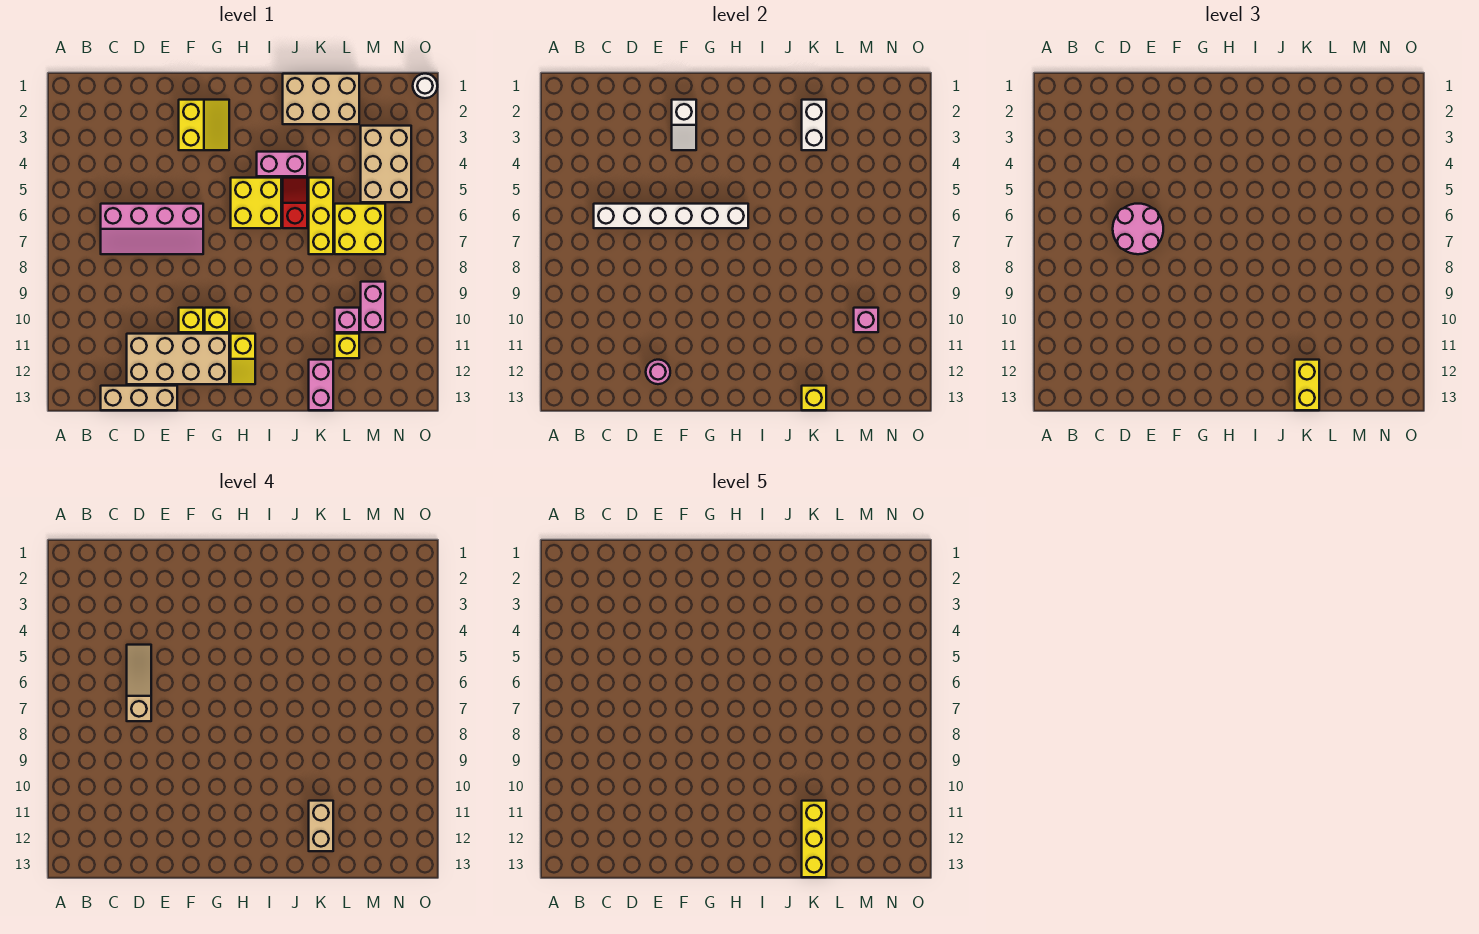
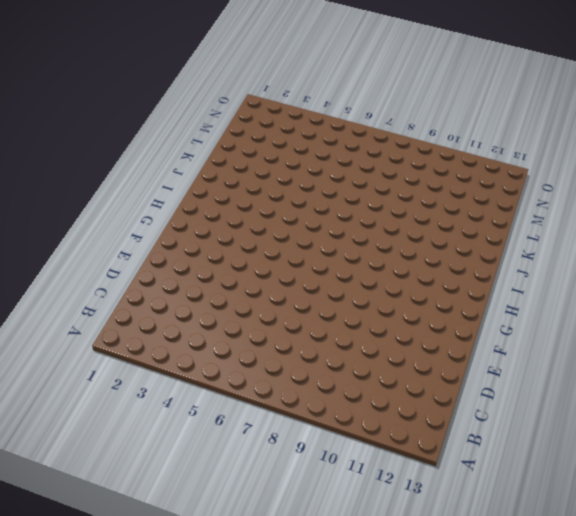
none -> pink 2x4 slope [101,204,203,254]
none -> tan 1x3 brick [101,386,177,410]
none -> tan 2x4 brick [127,334,229,384]
none -> yellow 2x2 slope [179,100,229,150]

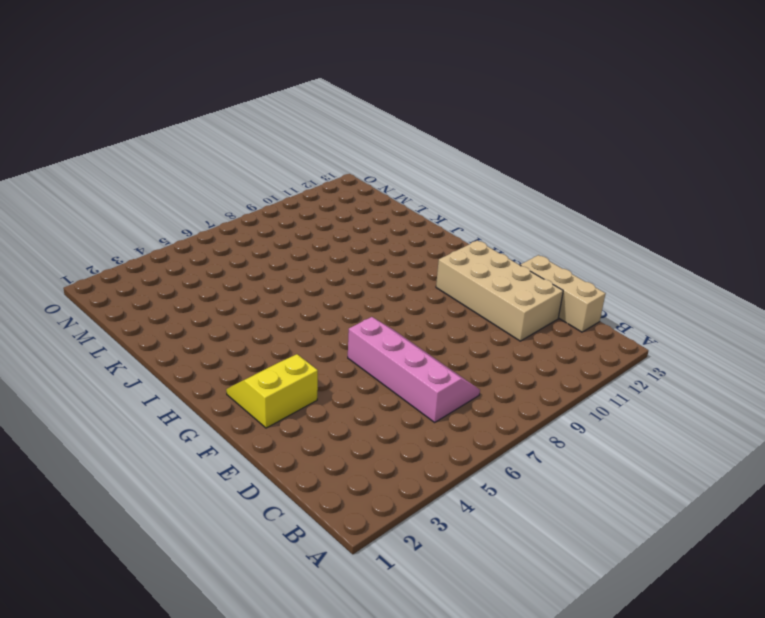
none -> yellow 1x1 brick [179,308,203,332]
none -> yellow 1x1 brick [205,308,229,332]
none -> yellow 2x2 brick [231,178,281,228]
none -> yellow 1x2 slope [231,334,255,384]

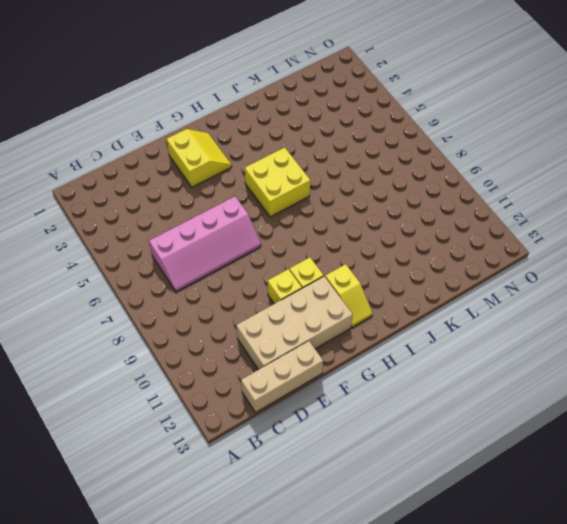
none -> pink 1x2 brick [257,152,307,176]
none -> tan 2x3 brick [283,74,359,124]
none -> red 1x2 slope [283,178,307,228]
none -> yellow 1x3 brick [309,178,333,254]

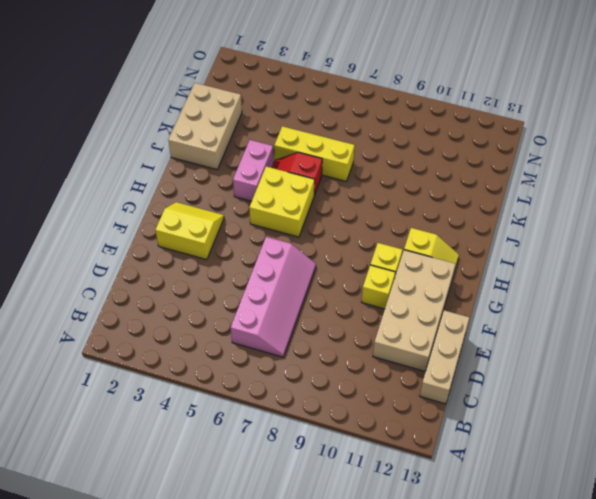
none -> pink 1x2 brick [309,360,333,410]
none -> yellow 2x2 brick [335,204,385,254]
none -> pink 1x1 brick [335,308,359,332]
none -> yellow 1x1 brick [335,334,359,358]

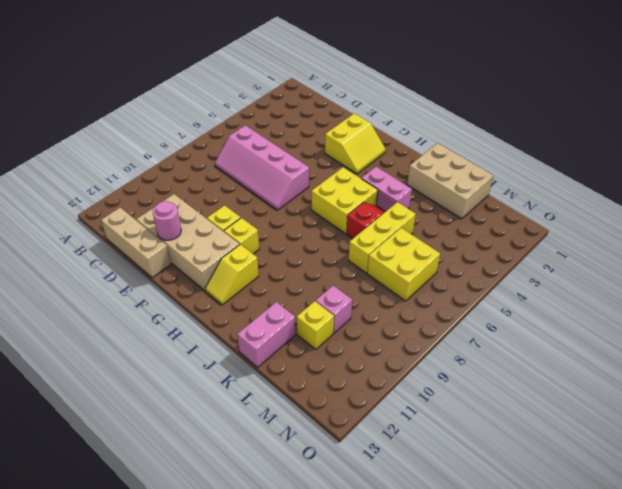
none -> tan 2x3 brick [361,126,411,202]
none -> pink 1x2 brick [361,282,385,332]
none -> white 1x1 round brick [413,74,437,98]
none -> white 1x6 brick [594,204,748,228]

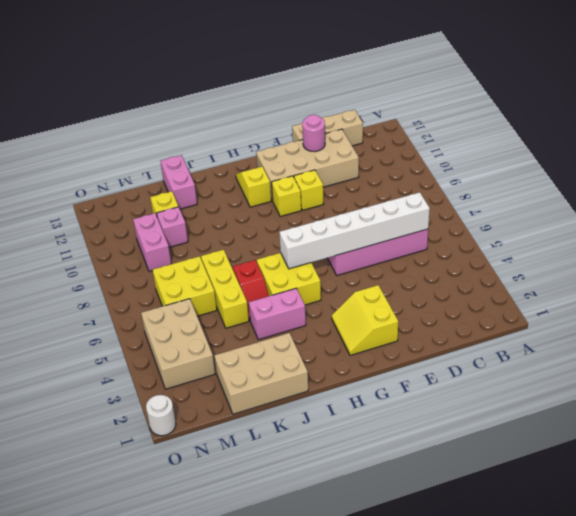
none -> white 1x2 slope [672,100,696,150]
none -> white 1x2 brick [802,100,826,150]
none -> yellow 1x1 brick [802,386,826,410]
none -> pink 1x1 brick [854,308,878,332]

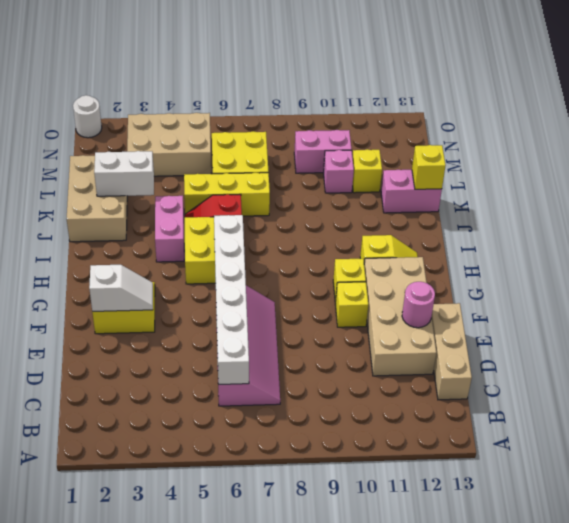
none -> pink 1x1 brick [854,308,878,332]
none -> pink 2x2 round brick [1113,204,1163,254]
none -> yellow 1x2 brick [1295,360,1319,410]
none -> tan 1x3 slope [127,645,151,721]

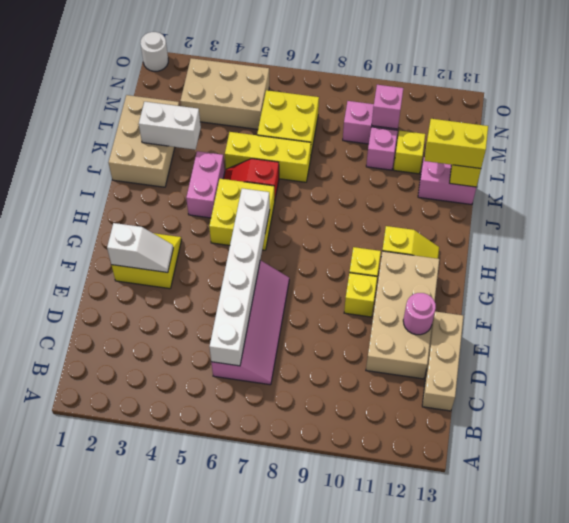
none -> pink 2x2 round brick [1113,204,1163,254]
none -> tan 1x3 slope [127,645,151,721]
none -> tan 1x2 brick [309,801,333,851]
none -> yellow 1x3 brick [802,801,826,877]

